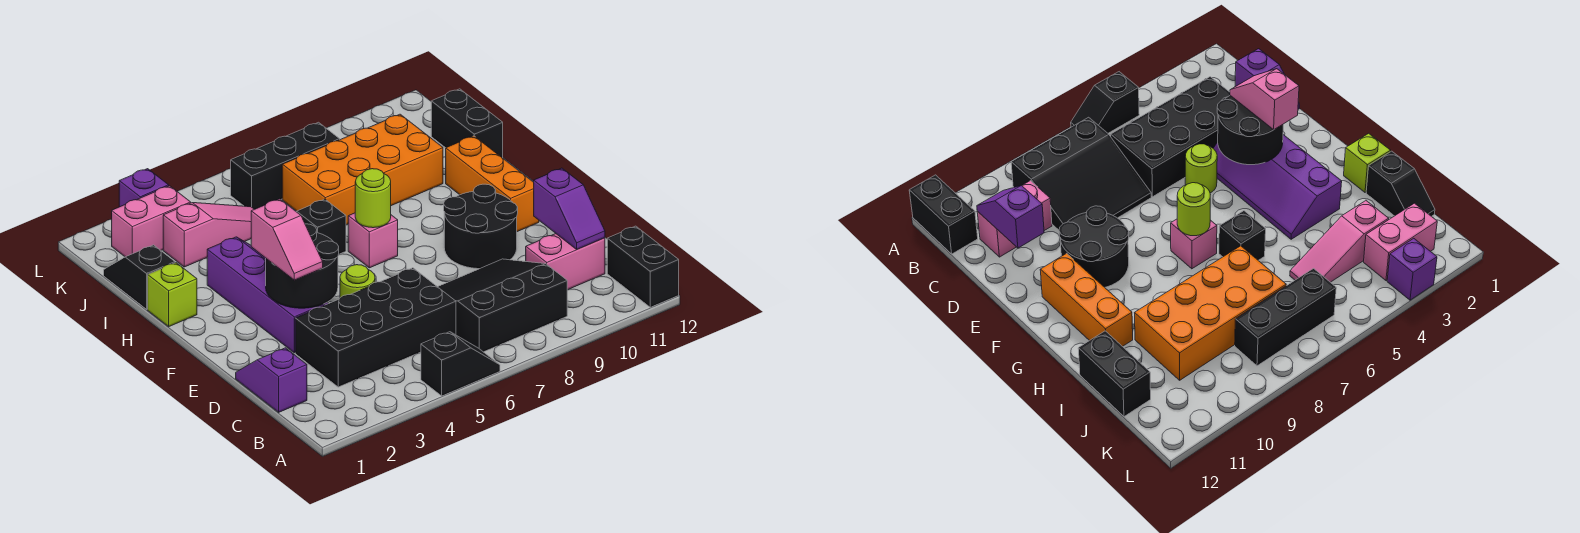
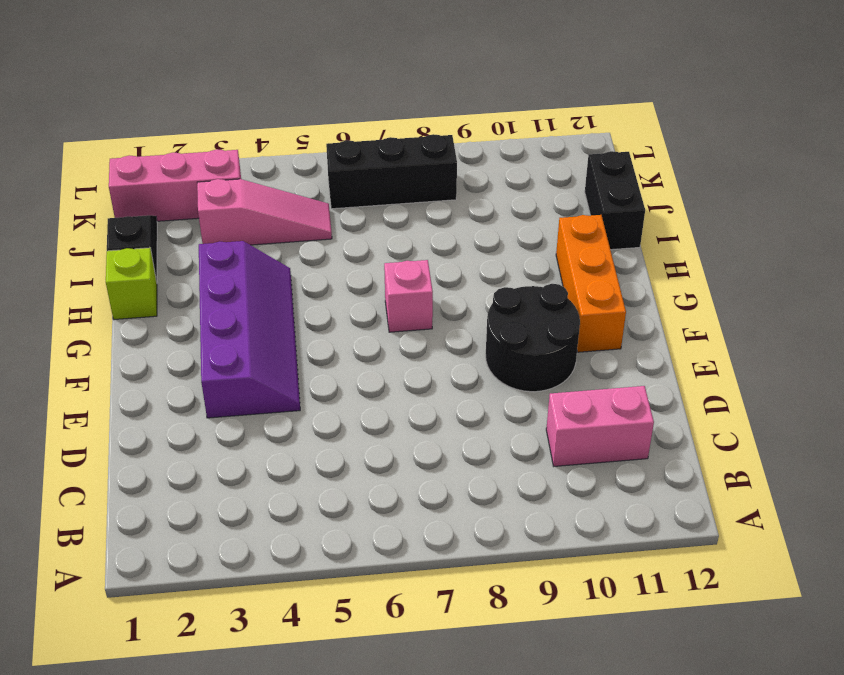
pink 1x3 brick [109,149,241,221] -> pink 1x2 brick [112,186,191,257]
none -> black 1x2 slope [421,332,500,396]
none -> black 1x2 brick [607,226,679,307]
none -> black 3x3 slope [438,259,567,352]

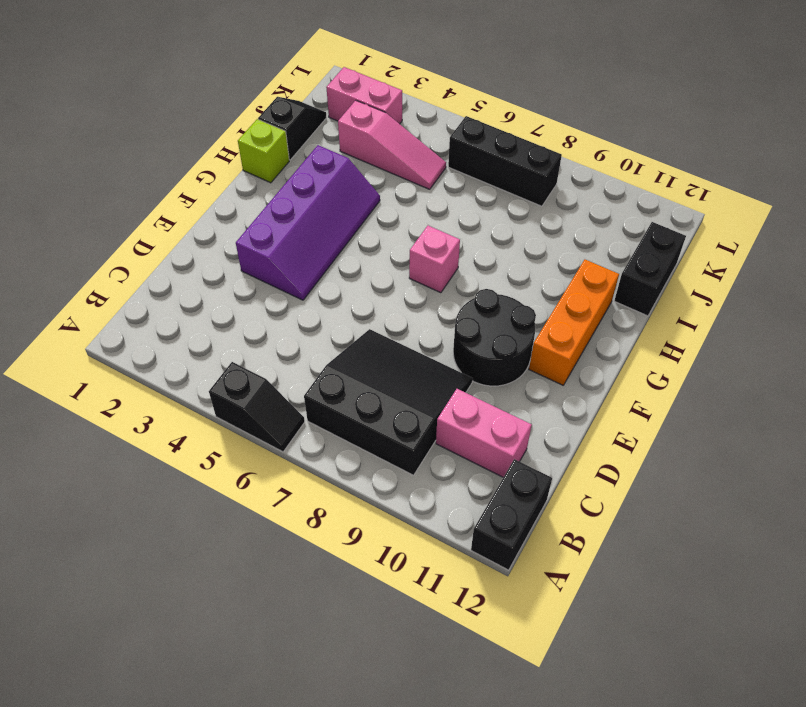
none -> purple 1x2 slope [236,348,307,412]
none -> black 2x4 brick [295,268,456,387]
none -> lime 1x1 round brick [340,265,375,298]

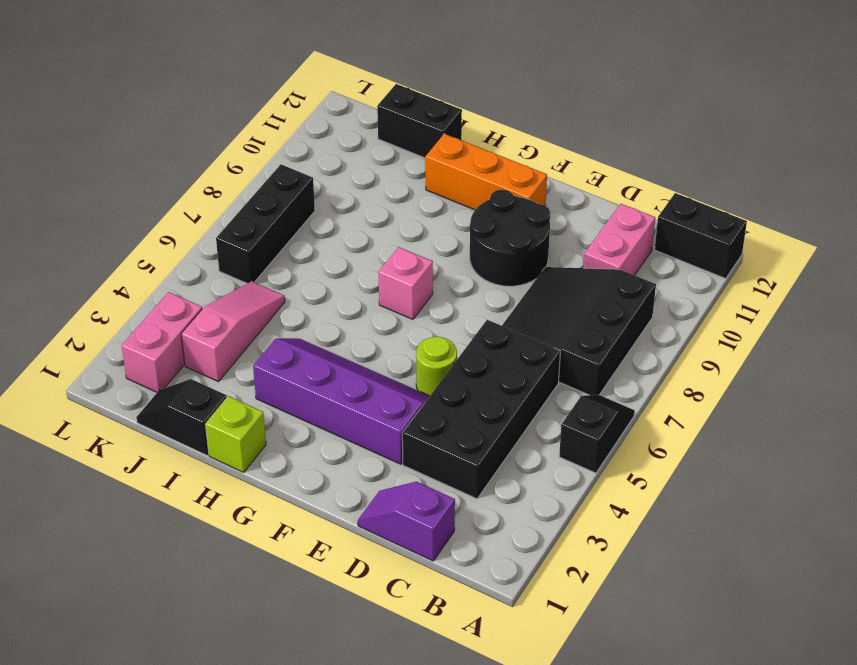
none -> black 1x1 brick [297,199,346,254]
none -> orange 2x4 brick [282,114,443,225]
none -> purple 1x1 brick [119,169,169,207]

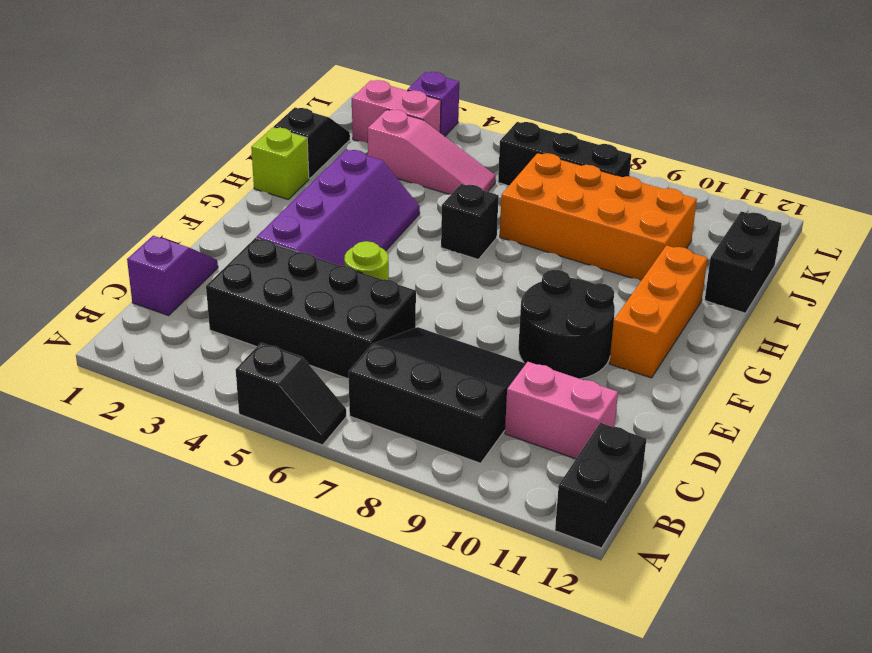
none -> pink 1x1 brick [348,213,398,268]
none -> purple 1x2 slope [534,168,605,249]
none -> black 2x2 round brick [266,224,339,308]

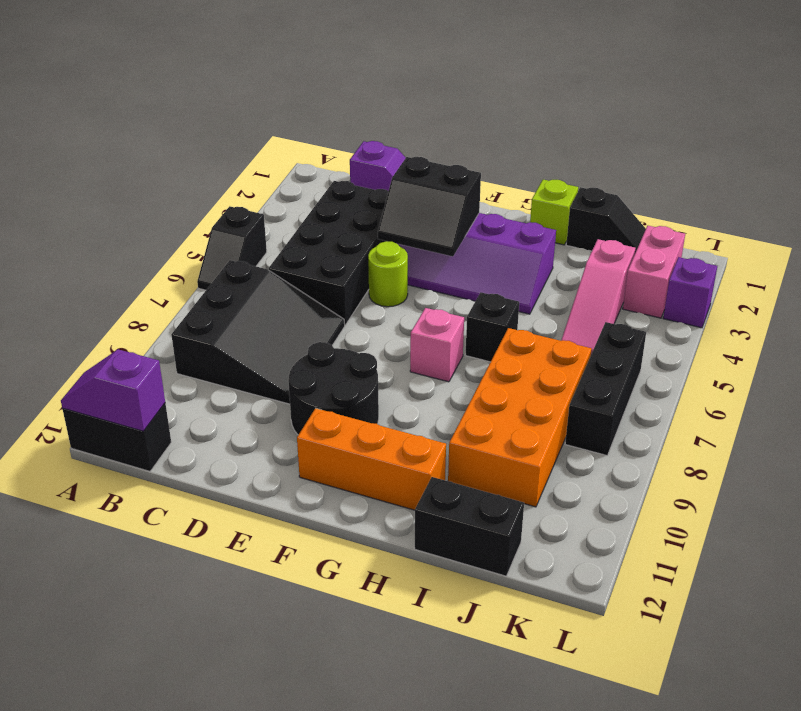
purple 1x2 slope [61,349,165,431] -> purple 1x2 slope moved to [534,168,605,249]
black 2x2 slope [378,157,481,256] -> black 2x2 round brick [266,224,339,308]
none -> pink 1x2 brick [526,234,605,290]
none -> lime 1x1 round brick [355,169,391,228]
none -> pink 1x2 slope [251,199,323,280]

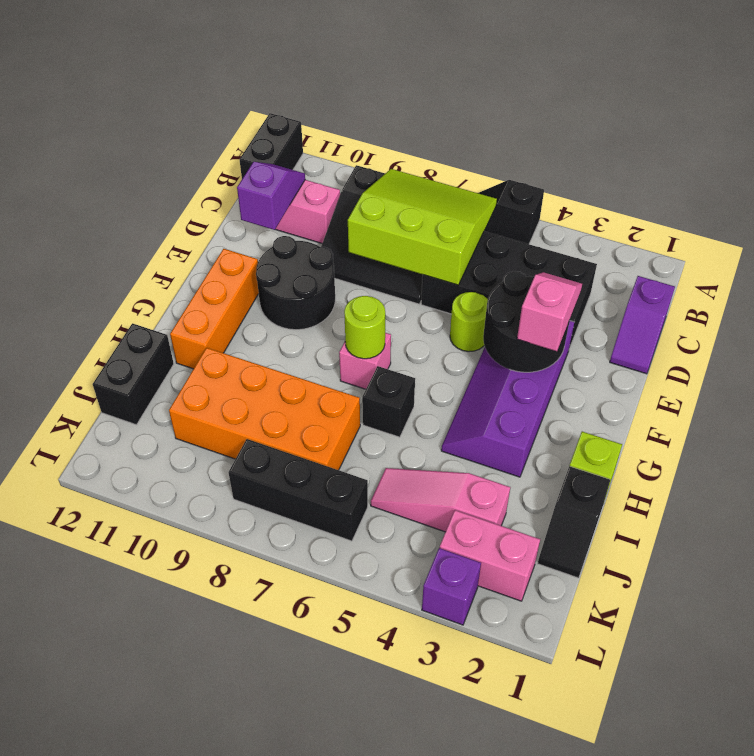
lime 3x3 slope [348,169,497,285] -> none

